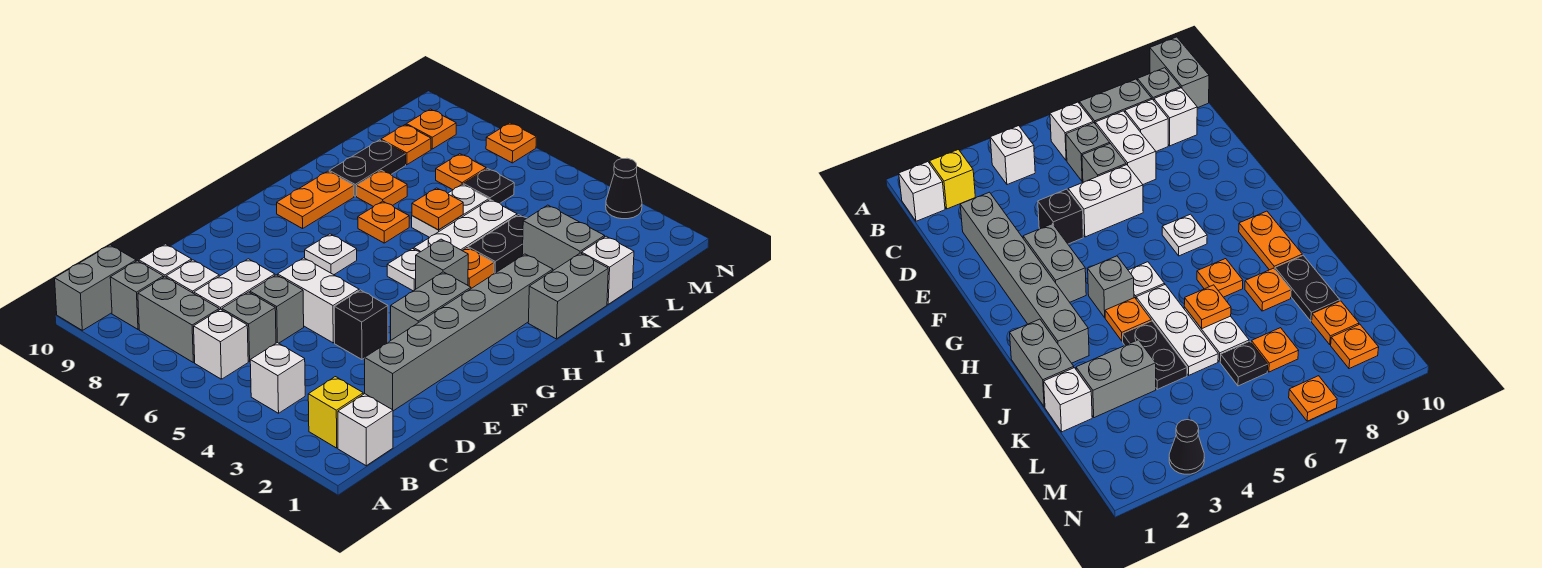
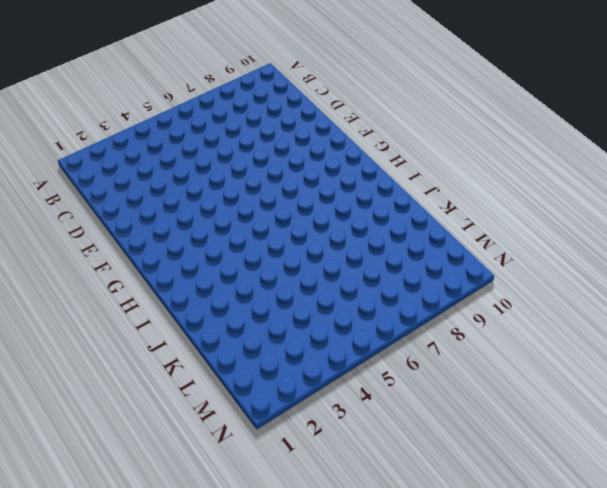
none -> grey 1x2 brick [55,245,136,330]
none -> white 1x1 brick [338,394,393,466]
none -> yellow 1x1 brick [308,377,363,448]
none -> white 1x1 brick [250,343,305,413]

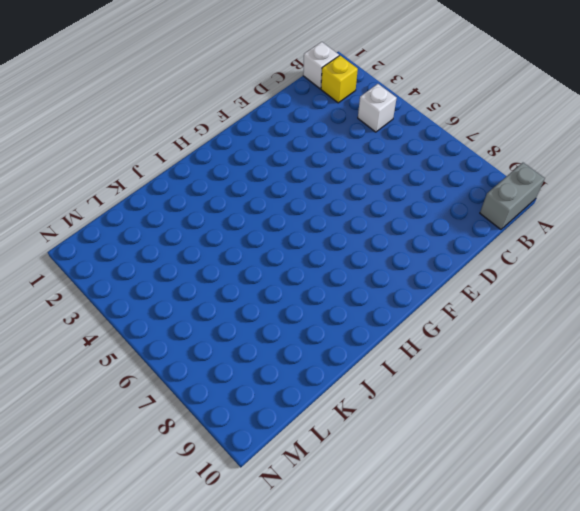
none -> white 1x1 brick [194,309,248,379]
none -> grey 1x2 brick [138,277,219,362]
none -> grey 1x1 brick [110,261,164,329]
none -> grey 1x1 brick [222,292,276,361]

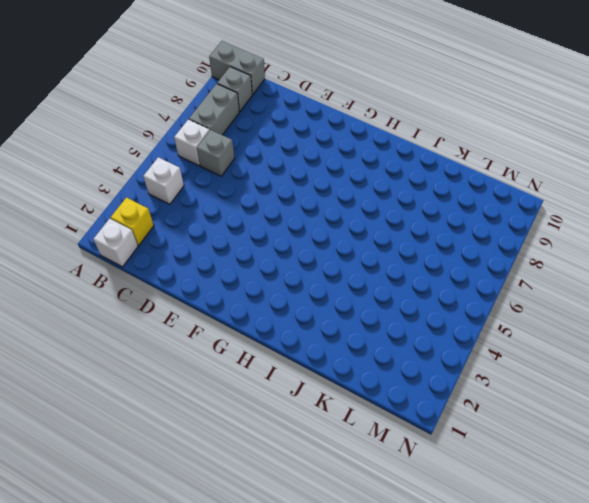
none -> white 1x2 brick [194,259,275,310]
none -> white 1x1 brick [166,260,219,293]
none -> white 1x1 brick [139,244,192,277]
none -> grey 1x6 brick [365,254,553,411]

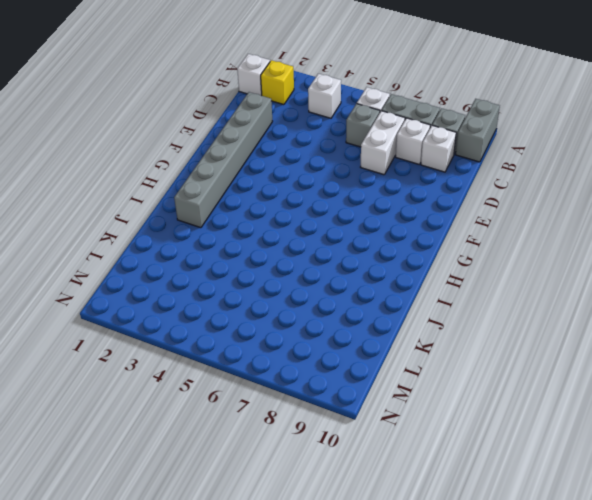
none -> grey 1x1 brick [250,275,304,343]
none -> black 1x1 brick [334,290,388,359]
none -> white 1x2 brick [278,258,359,343]
none -> grey 1x2 brick [391,272,471,340]

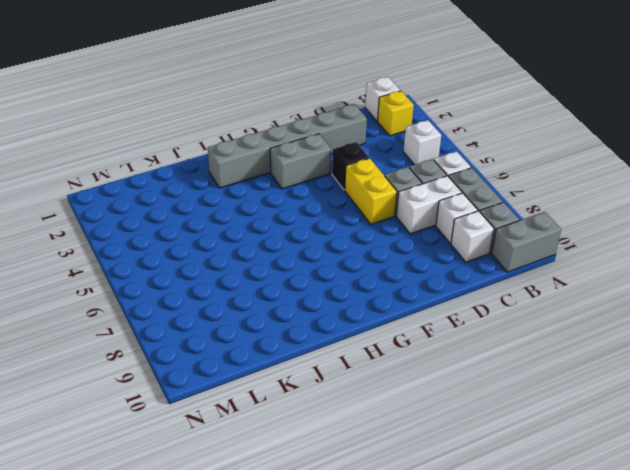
yellow 1x2 brick [345,158,397,224] -> white 1x2 brick [278,258,359,343]
none -> white 1x1 plate [305,234,357,275]
none -> grey 1x1 brick [416,239,468,289]
none -> white 1x1 plate [387,249,420,291]
none -> orange 1x2 plate [277,171,354,229]

